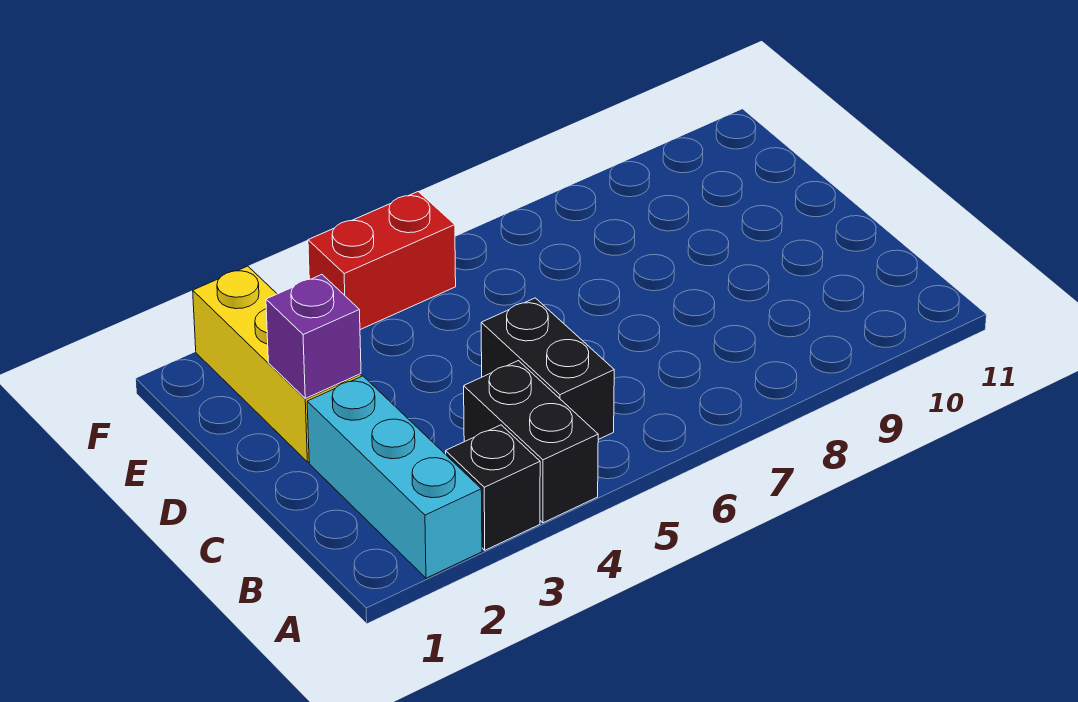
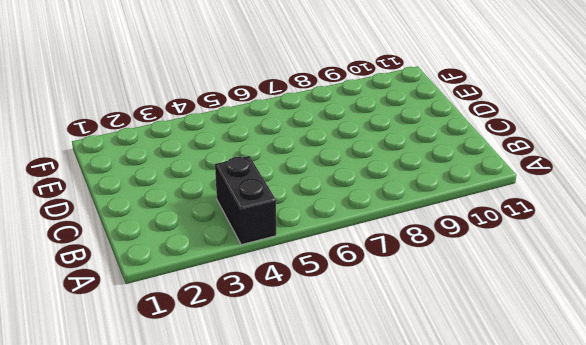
none -> cyan 1x3 brick [307,376,482,578]
none -> black 1x1 brick [446,425,540,550]

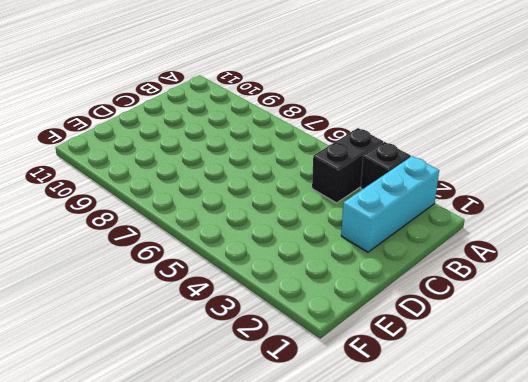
none -> black 1x2 brick [481,298,614,439]
none -> yellow 1x3 brick [193,266,361,462]

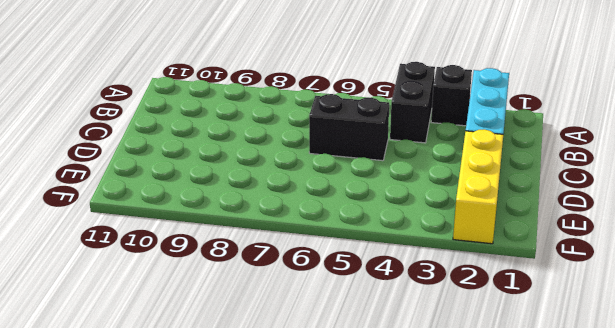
black 1x2 brick [309,94,389,161] -> black 1x2 brick turned to [481,298,614,439]
none -> red 1x2 brick [308,192,456,330]
none -> purple 1x1 brick [266,275,361,398]

